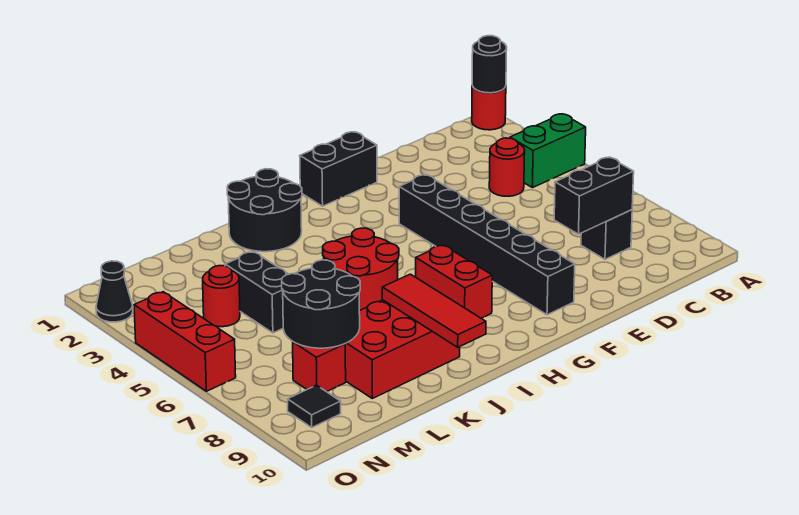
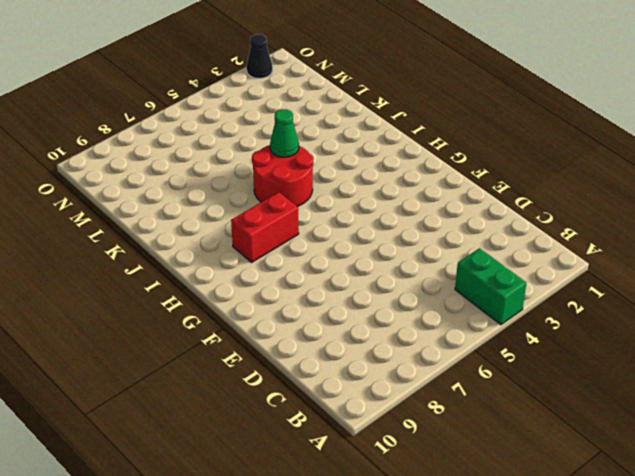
green 1x1 cone [270,109,299,157] -> none
none -> red 1x1 round brick [472,86,506,130]
none -> red 1x1 round brick [489,138,525,196]
none -> black 1x1 brick [581,210,632,259]

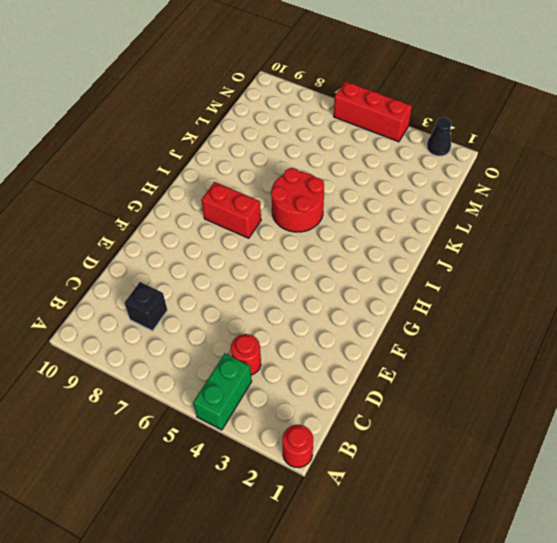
none -> black 1x2 brick [300,132,377,206]
none -> black 1x6 brick [399,175,575,315]
none -> black 2x2 round brick [227,169,302,252]

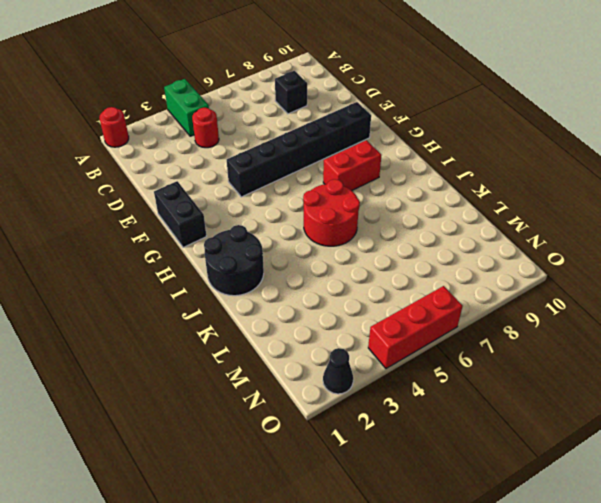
none -> red 2x3 brick [345,300,460,398]
none -> black 1x2 brick [225,252,288,333]
none -> red 1x1 round brick [203,266,240,327]

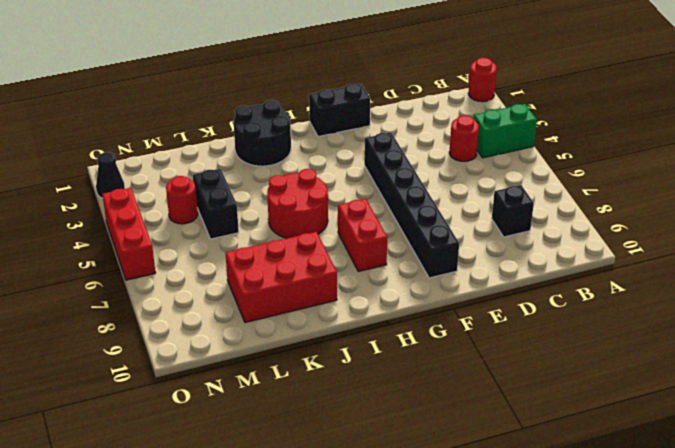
none -> red 1x1 brick [293,342,346,392]
none -> black 1x1 tile [288,385,341,427]
none -> black 1x1 round brick [472,36,507,93]

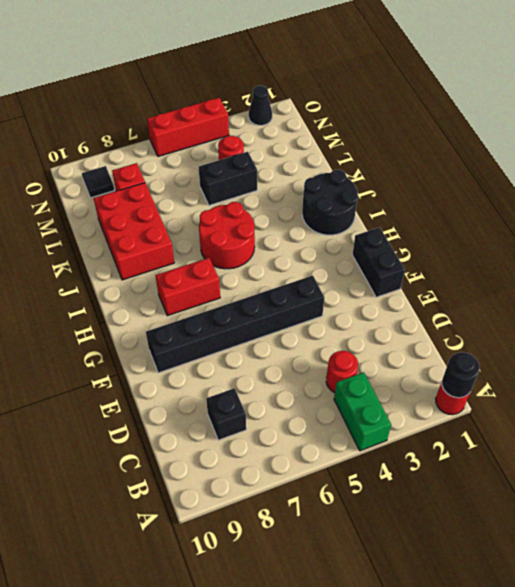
none -> black 1x2 brick [554,157,634,234]
none -> red 1x3 tile [382,274,486,347]
none -> black 2x2 round brick [282,260,360,348]

